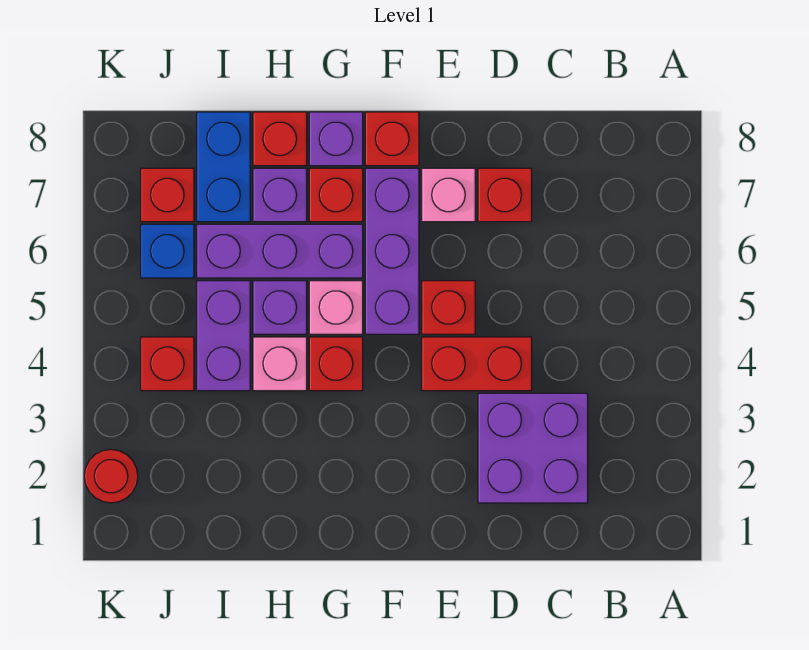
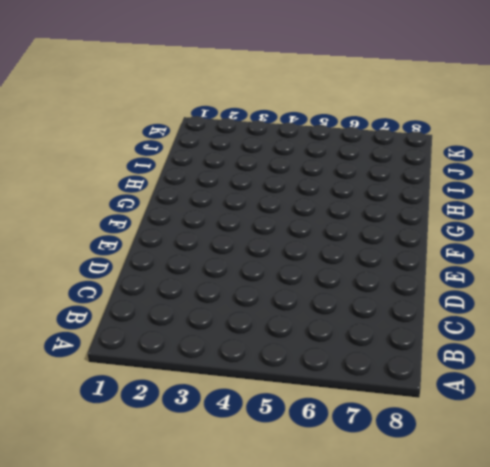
none -> purple 2x2 brick [478,393,588,503]
none -> red 1x2 brick [422,337,532,391]
none -> red 1x1 brick [478,168,532,222]

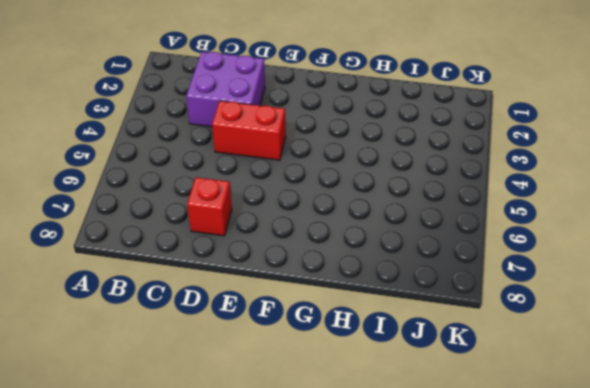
none -> red 1x1 brick [422,281,475,334]
none -> pink 1x1 brick [422,168,475,222]
none -> purple 1x3 brick [365,168,419,334]

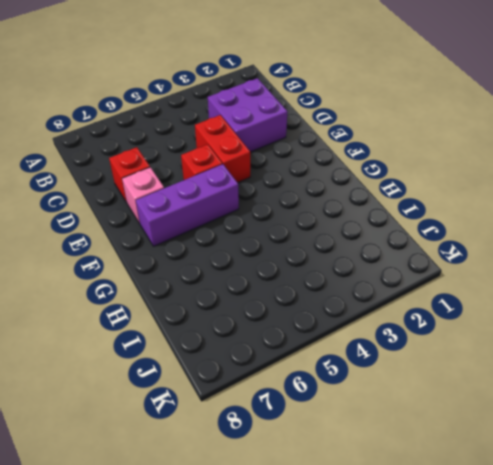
none -> red 1x1 brick [365,112,419,166]
none -> red 1x1 brick [309,337,363,391]
none -> pink 1x1 brick [309,281,363,334]

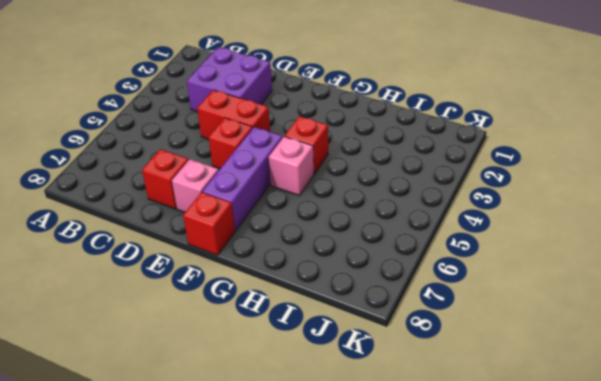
none -> purple 1x3 brick [197,224,363,278]
none -> red 1x1 brick [309,168,363,222]
none -> purple 1x1 brick [309,112,363,166]

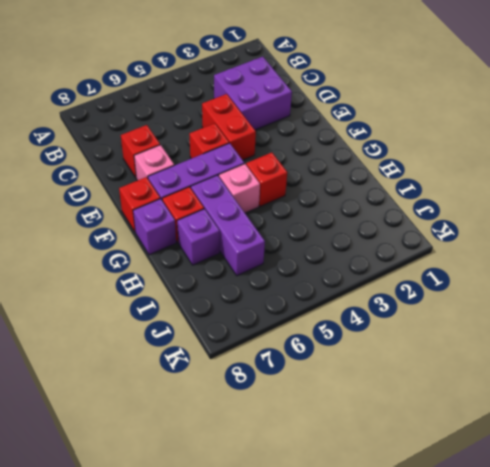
none -> pink 1x1 brick [253,337,307,391]
none -> purple 1x1 brick [253,281,307,334]
none -> red 1x1 brick [253,112,307,166]

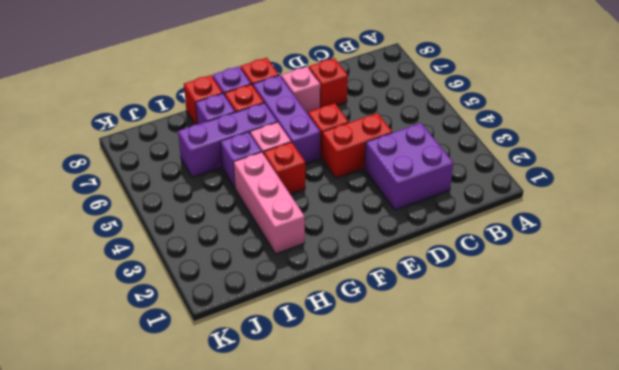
pink 1x3 brick [233,152,305,254] -> pink 1x1 brick [253,337,307,391]
none -> purple 1x2 brick [197,281,250,391]
none -> blue 1x2 brick [197,112,250,222]
none -> red 1x1 brick [141,337,194,391]

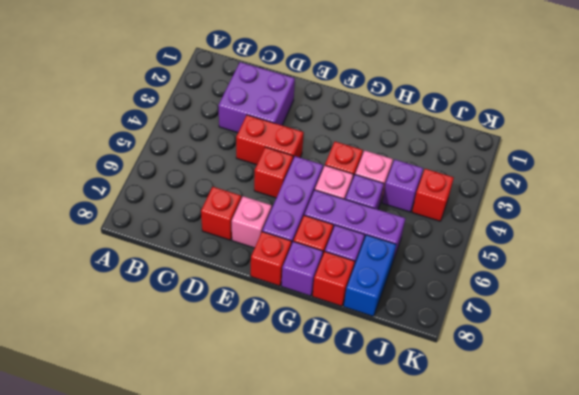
purple 1x1 brick [382,160,423,212] -> purple 1x2 brick [197,281,250,391]
none -> blue 1x1 brick [141,224,194,278]
none -> red 1x1 brick [141,168,194,222]
none -> red 1x1 round brick [84,450,138,503]

